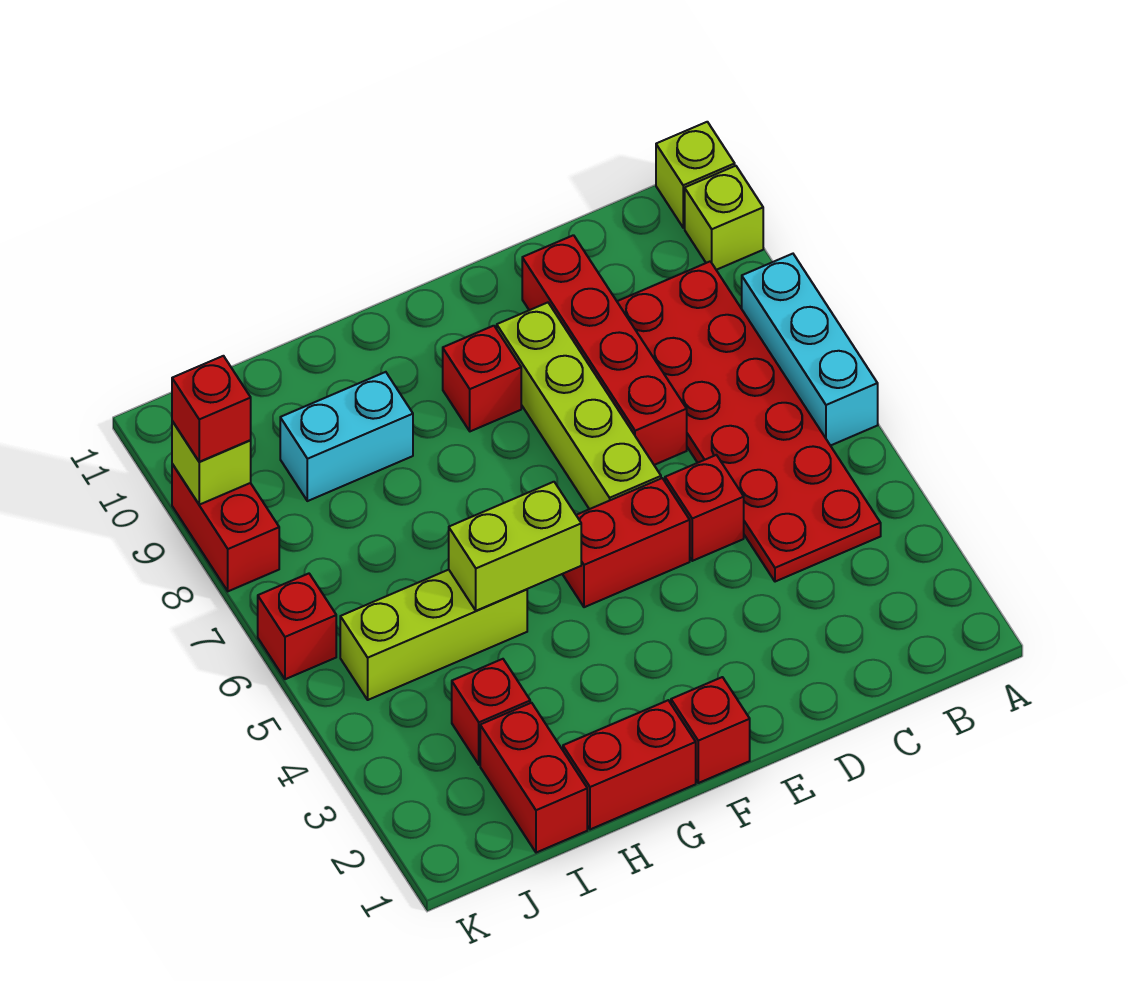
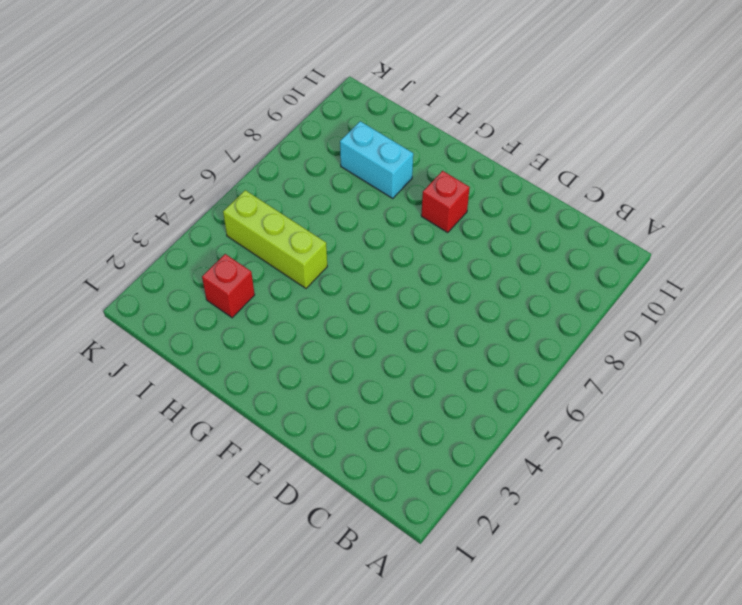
none -> cyan 1x3 brick [742,254,878,446]
none -> lime 1x1 brick [685,166,763,270]
none -> lime 1x1 brick [656,122,735,228]

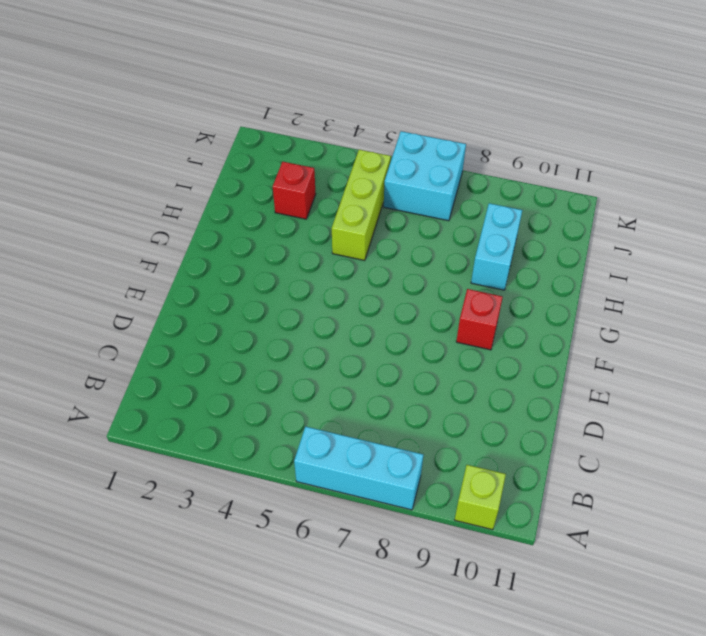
cyan 2x2 brick [384,131,466,221] -> red 1x1 brick [258,574,336,679]
none -> lime 1x1 brick [656,122,735,228]
none -> red 2x6 plate [617,261,881,582]
none -> red 1x1 brick [665,455,744,561]

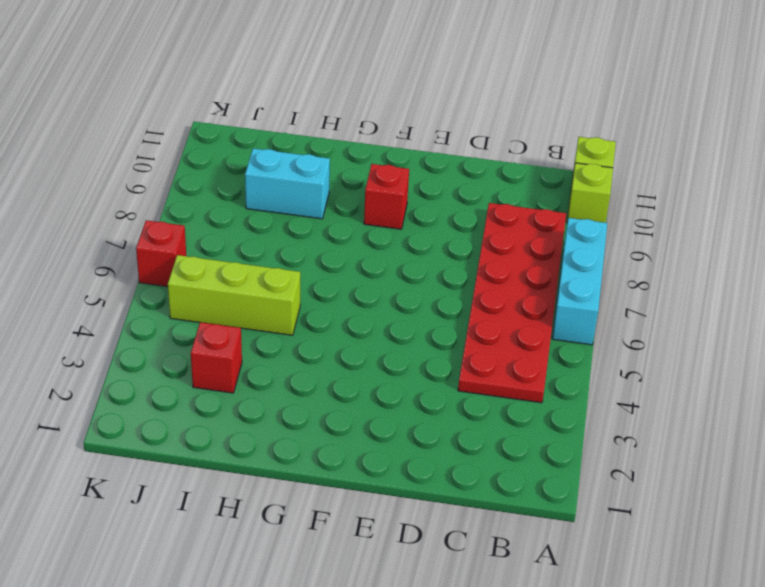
none -> red 1x1 brick [665,455,744,561]
none -> red 1x4 brick [522,235,687,465]
none -> red 1x2 brick [563,478,690,607]

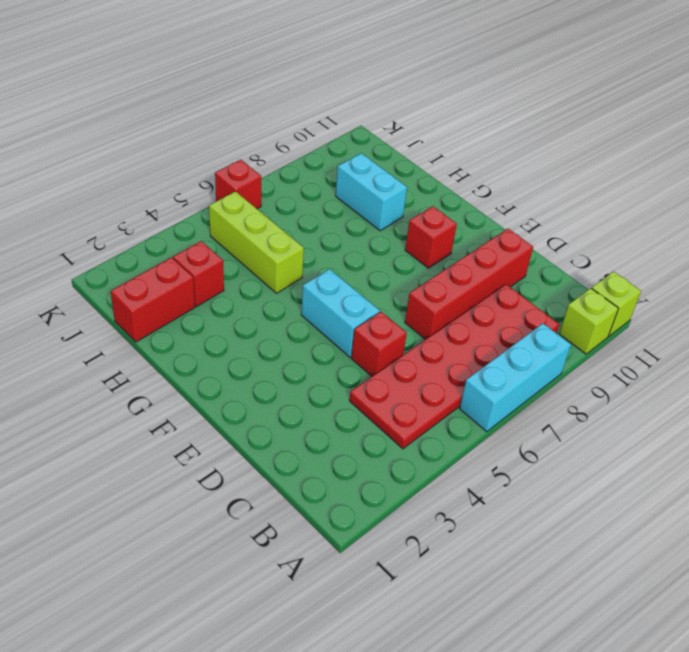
cyan 1x2 brick [301,269,380,357] -> red 1x2 brick [563,478,690,607]
none -> lime 1x4 brick [497,303,661,509]
none -> red 1x1 brick [671,677,750,783]
none -> red 1x2 brick [563,700,696,829]

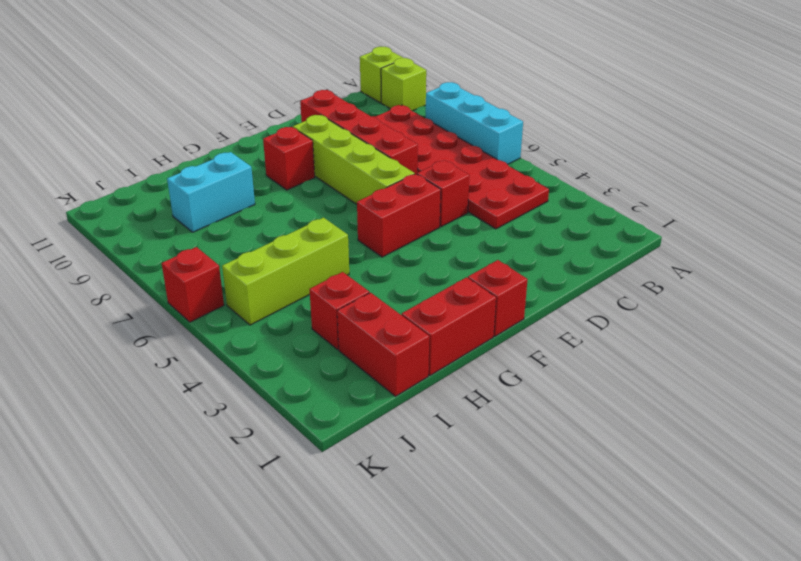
none -> red 1x2 brick [172,464,279,591]
none -> lime 1x2 brick [449,482,581,611]
none -> lime 1x1 brick [172,421,251,505]

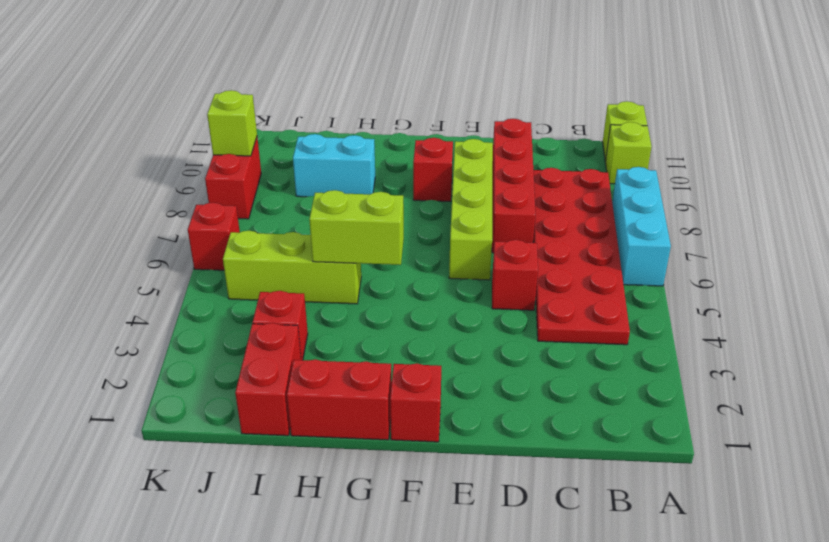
none -> red 1x2 brick [563,478,690,607]
none -> red 1x1 brick [172,356,251,462]

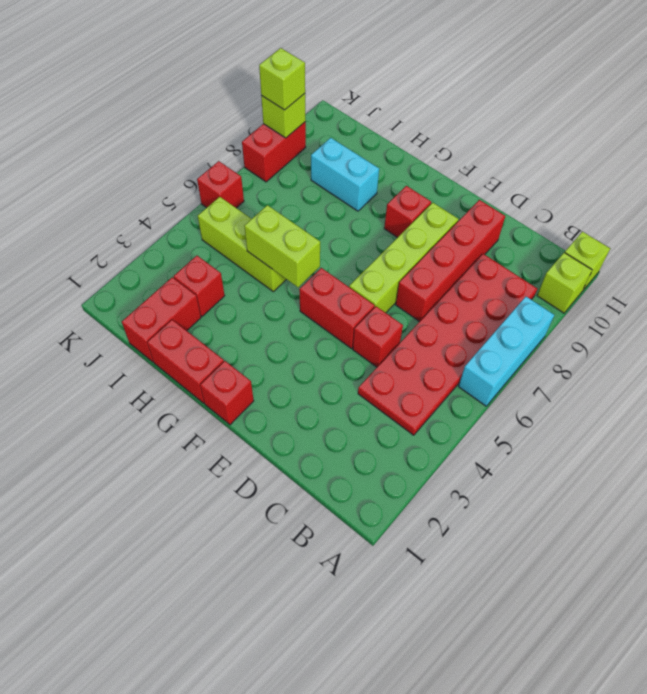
lime 1x1 brick [259,48,305,110] -> red 1x1 brick [172,356,251,462]

